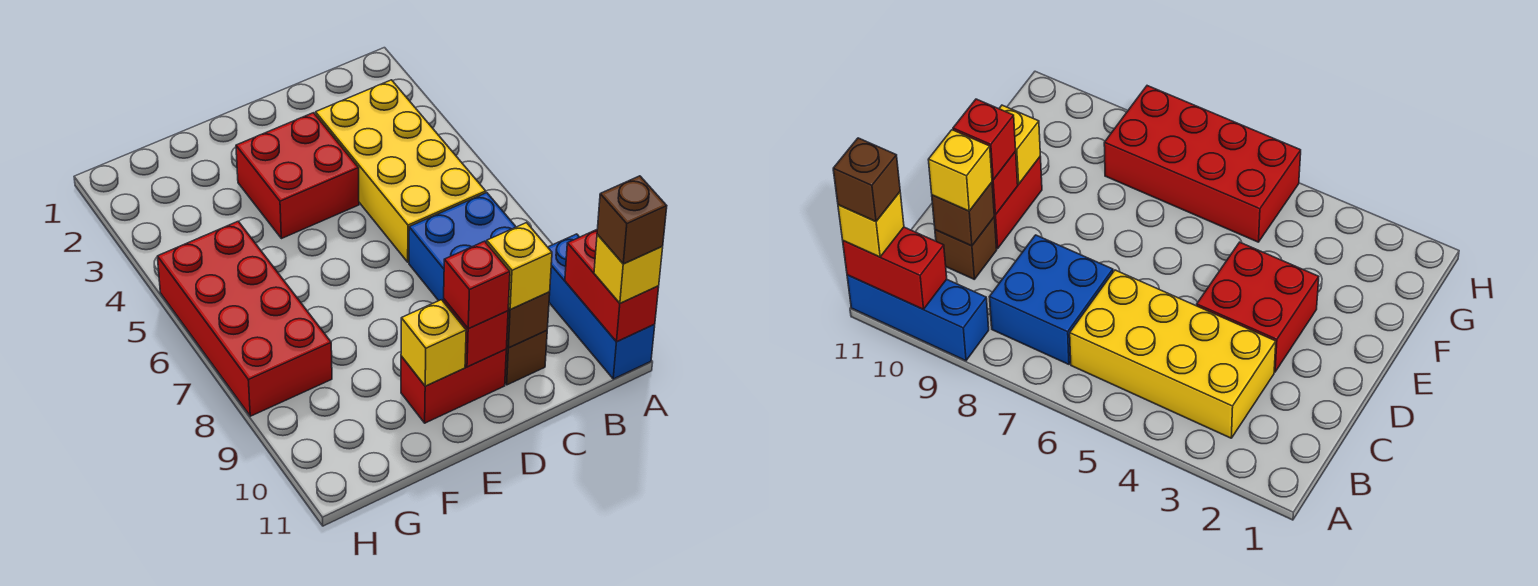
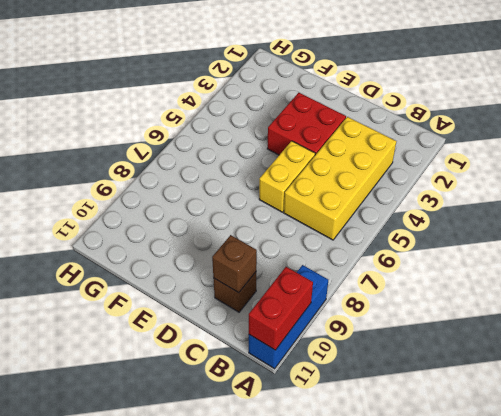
yellow 1x2 brick [259,141,315,212] -> none
none -> blue 2x2 brick [409,193,516,302]
none -> red 1x2 brick [401,349,506,423]
none -> red 2x4 brick [157,221,332,416]

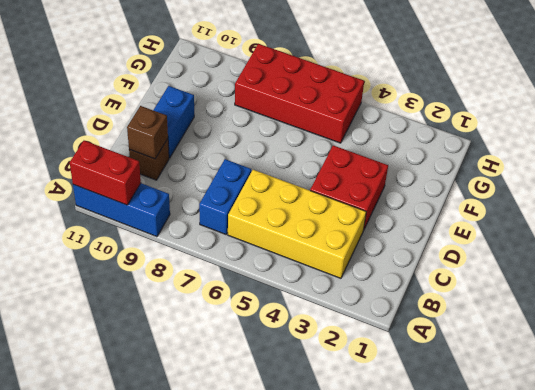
blue 1x2 brick [199,159,251,234] -> blue 2x2 brick [409,193,516,302]
blue 1x2 brick [153,86,194,158] -> red 1x2 brick [401,349,506,423]
none -> red 1x1 brick [444,299,508,367]
none -> yellow 1x1 brick [401,300,466,386]
none -> yellow 1x1 brick [594,235,663,303]

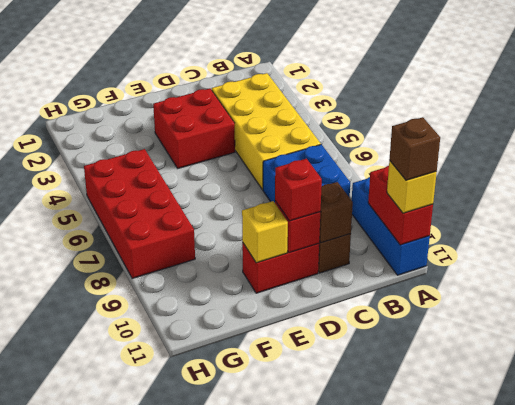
none -> yellow 1x1 brick [487,223,552,309]

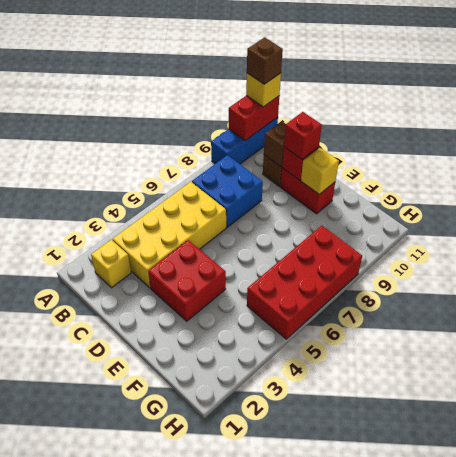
yellow 1x1 brick [91,240,131,288] -> yellow 1x1 brick moved to [487,223,552,309]

